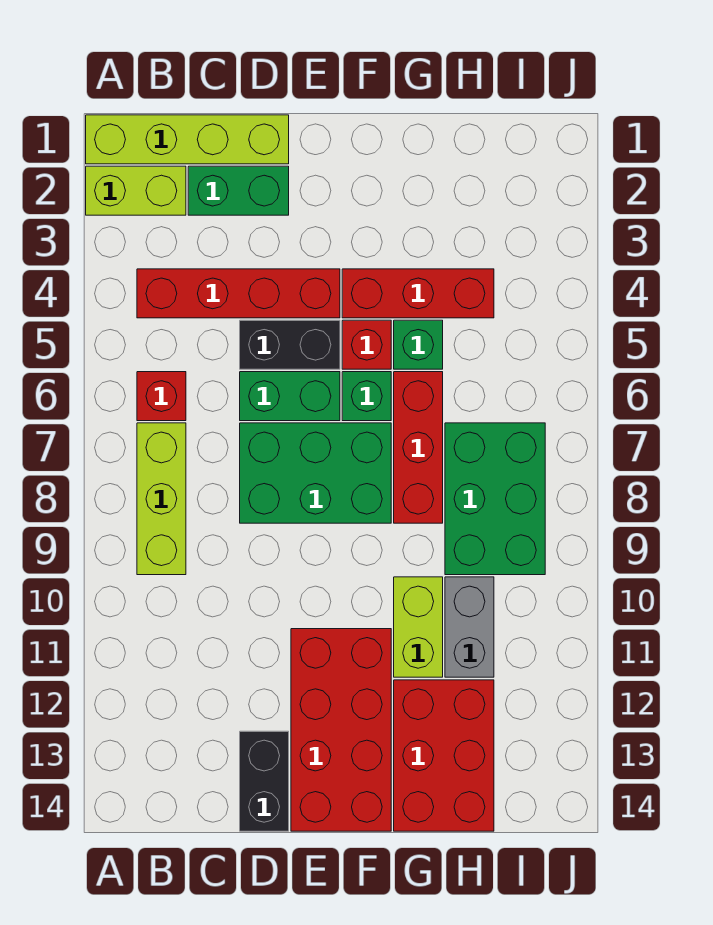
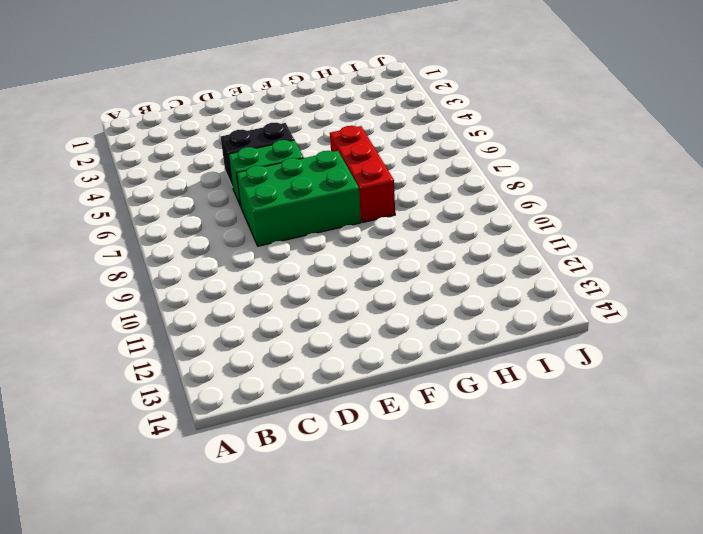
none -> lime 1x4 brick [86,115,289,164]
none -> lime 1x2 brick [86,166,186,215]
none -> red 1x4 brick [137,269,340,318]

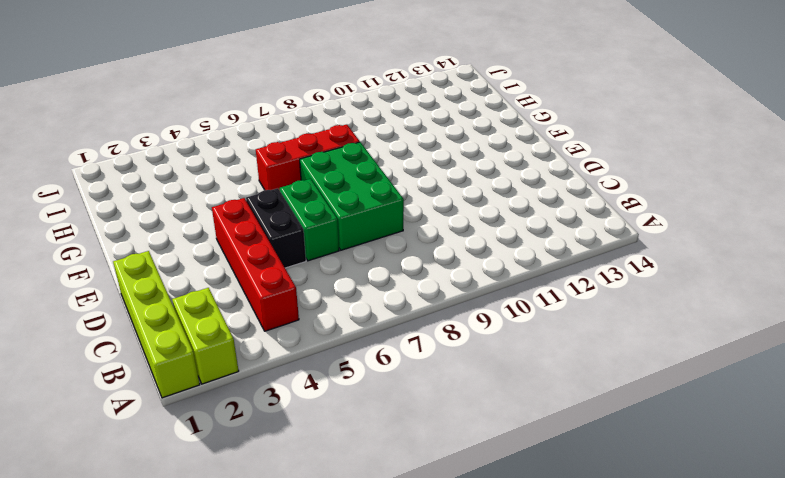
none -> red 1x1 brick [137,372,186,421]
none -> lime 1x3 brick [137,423,186,575]
none -> green 1x2 brick [188,166,289,215]

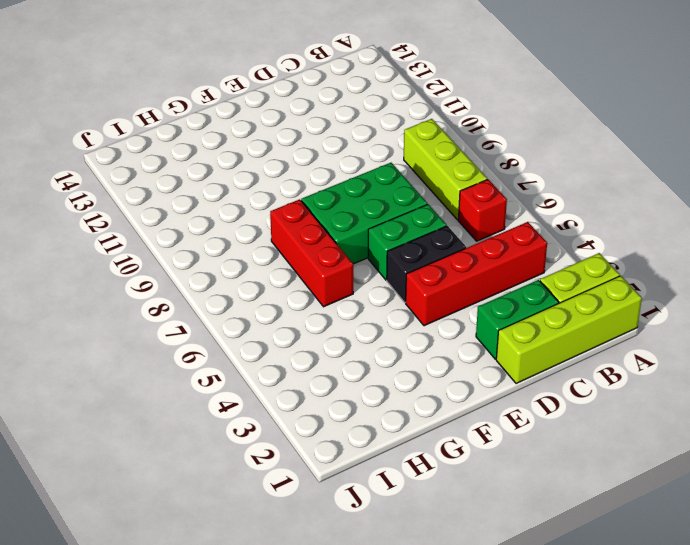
none -> black 1x2 brick [240,731,289,831]
none -> red 2x4 brick [291,629,391,831]
none -> red 1x3 brick [342,269,494,318]

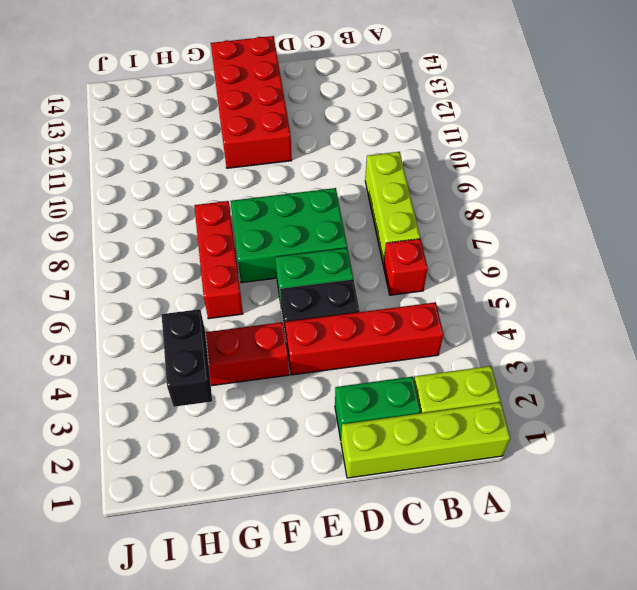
black 1x2 brick [162,309,212,407] -> black 1x2 brick moved to [240,731,289,831]
none -> red 1x1 brick [342,320,391,369]
none -> green 1x1 brick [342,372,391,421]
none -> green 1x1 brick [394,320,443,369]

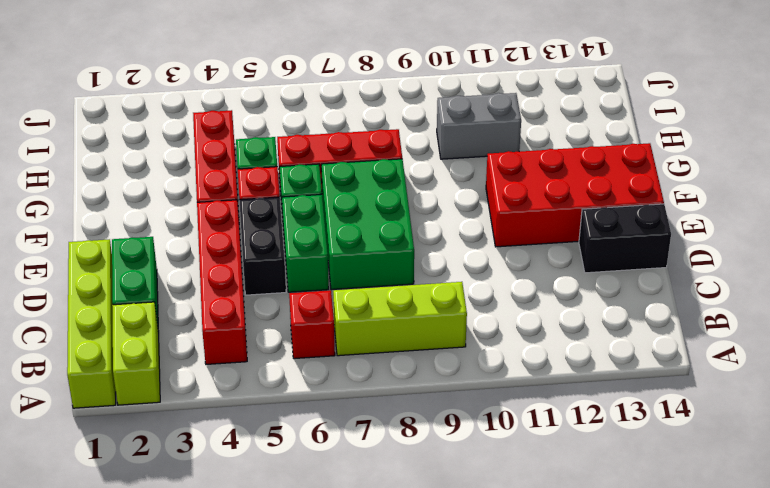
none -> lime 1x2 brick [394,577,443,677]
none -> red 2x3 brick [394,680,494,831]
none -> green 2x3 brick [445,423,545,575]

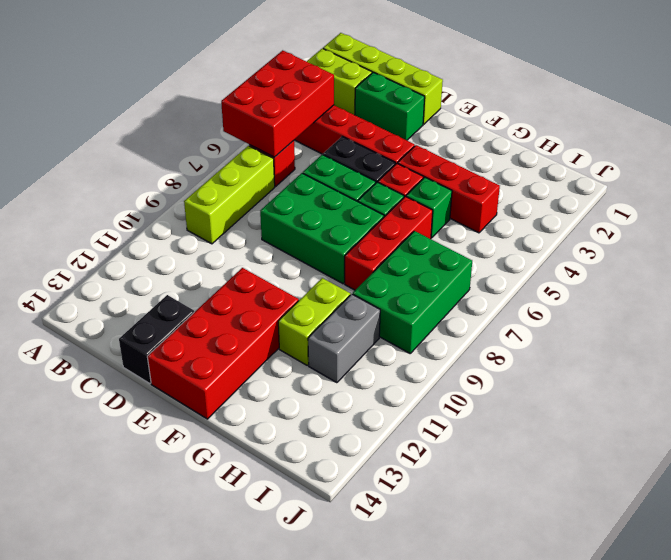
red 2x3 brick [221,50,334,157] -> red 2x3 brick moved to [394,680,494,831]

